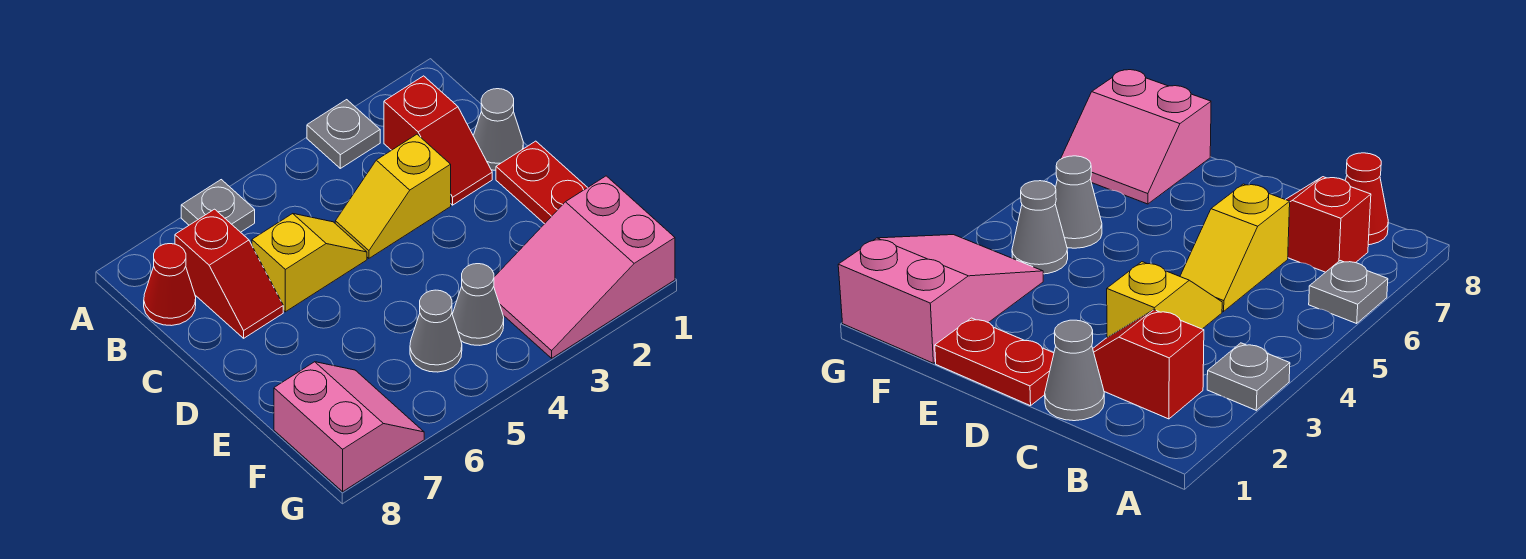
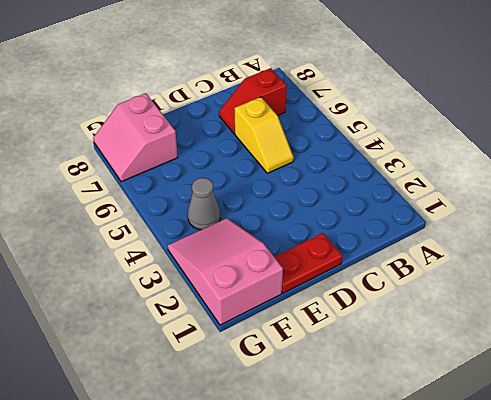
pink 2x2 slope [93,93,178,182] -> pink 2x2 slope turned to [274,362,424,492]
none -> grey 1x1 plate [307,100,380,168]
none -> grey 1x1 plate [181,180,255,232]
none -> red 1x2 slope [384,76,492,205]

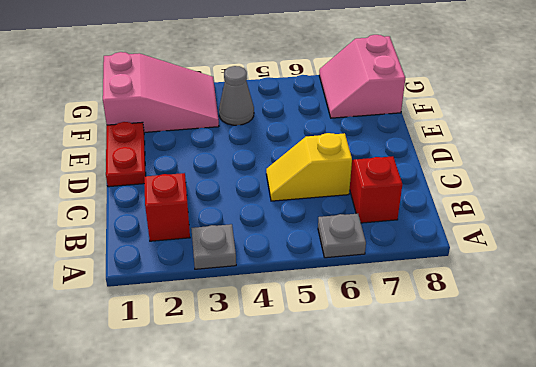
none -> red 1x1 cone [144,244,196,326]
none -> grey 1x1 cone [473,89,523,170]
none -> yellow 1x2 slope [335,134,451,258]

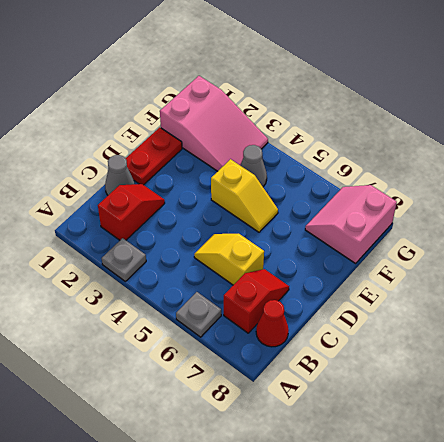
yellow 1x2 slope [211,159,278,232] -> yellow 1x2 slope moved to [335,134,451,258]
none -> grey 1x1 cone [410,290,462,372]

